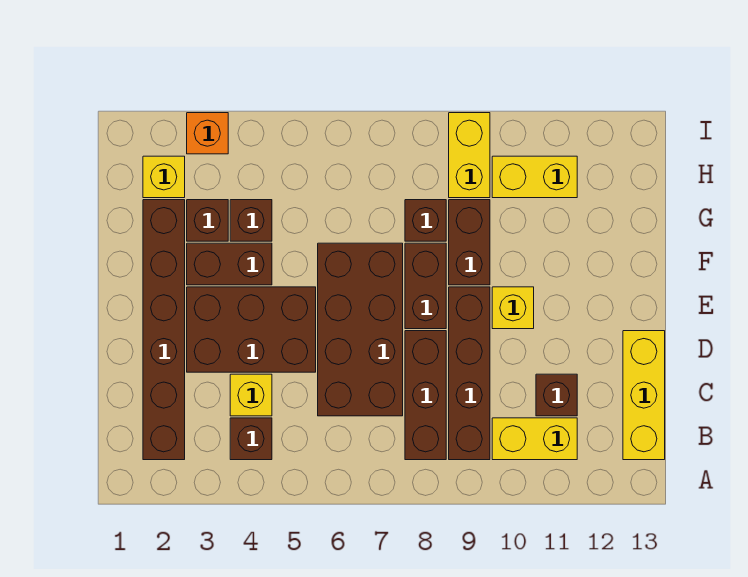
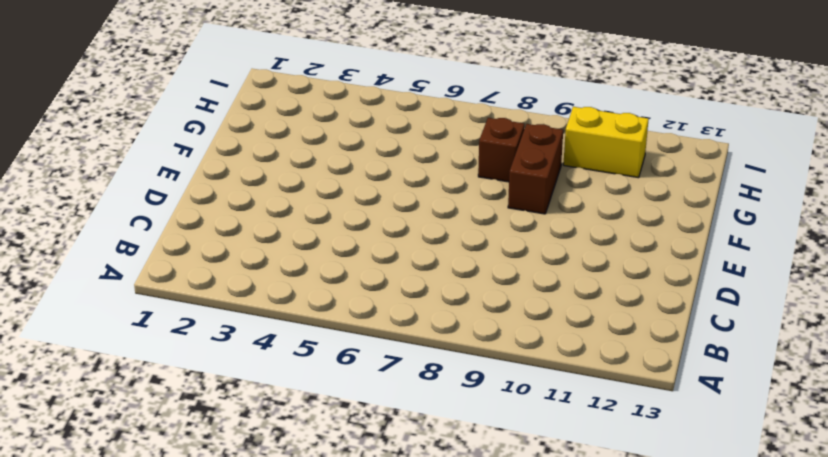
none -> brown 1x6 brick [143,200,185,460]
none -> brown 1x1 brick [230,418,272,460]
none -> brown 1x3 brick [405,331,446,460]

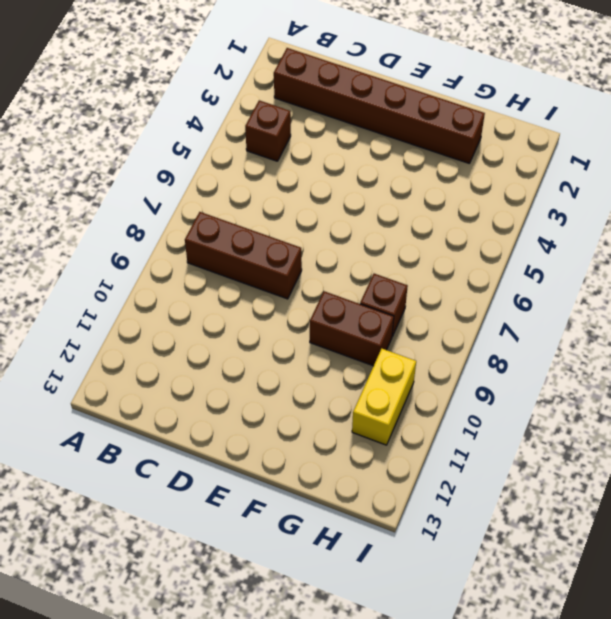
none -> brown 1x4 brick [449,287,490,460]
none -> yellow 1x2 brick [492,418,577,460]
none -> yellow 1x3 brick [623,331,665,460]

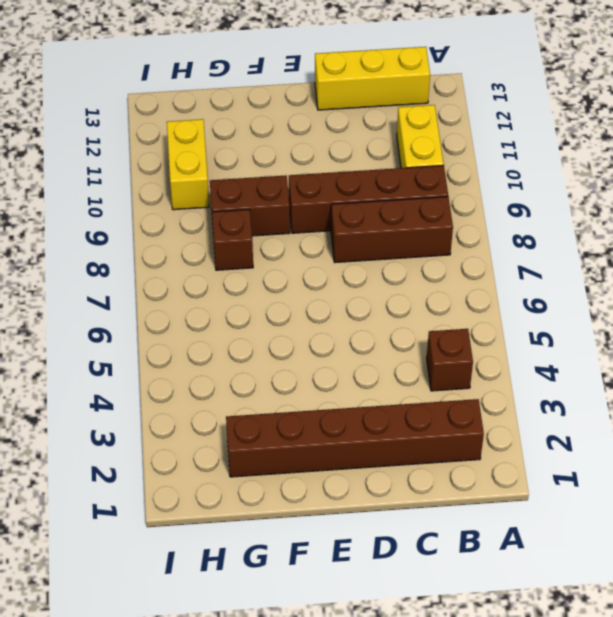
none -> yellow 1x1 brick [230,374,272,416]
none -> brown 2x4 brick [318,243,403,416]
none -> brown 1x1 brick [536,374,577,416]

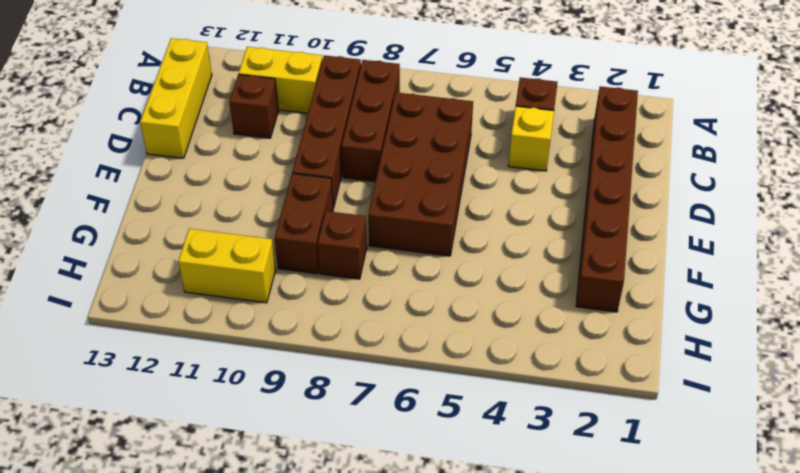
none -> brown 2x3 brick [187,287,316,372]
none -> brown 1x2 brick [405,243,446,329]
none -> yellow 1x1 brick [492,287,534,329]

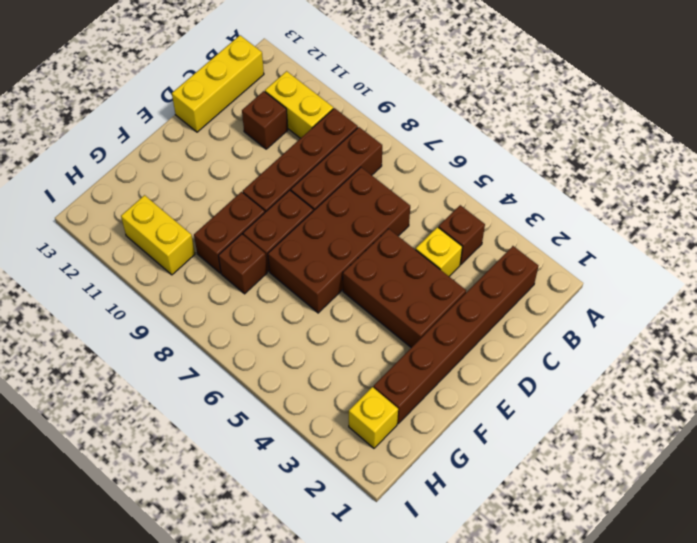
none -> yellow 1x1 brick [492,287,534,329]
none -> brown 1x2 brick [187,243,272,285]
none -> brown 1x1 brick [187,200,228,241]

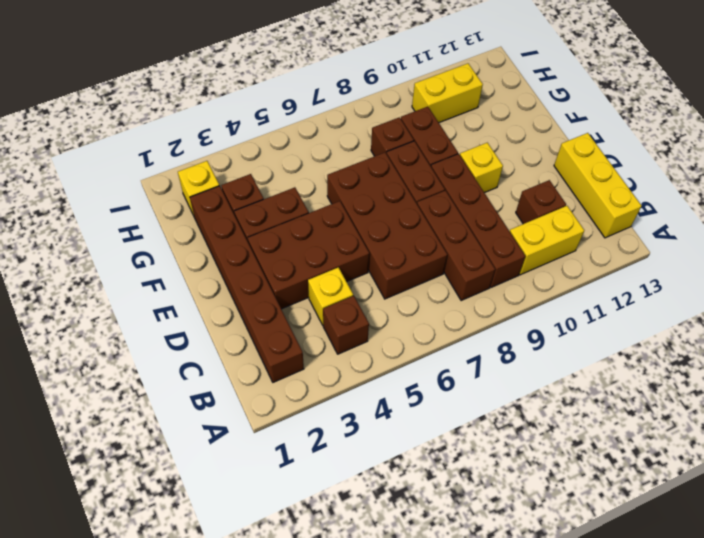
none -> brown 1x1 brick [230,200,272,241]
none -> yellow 1x2 brick [449,113,490,198]
none -> orange 1x1 brick [187,113,228,154]

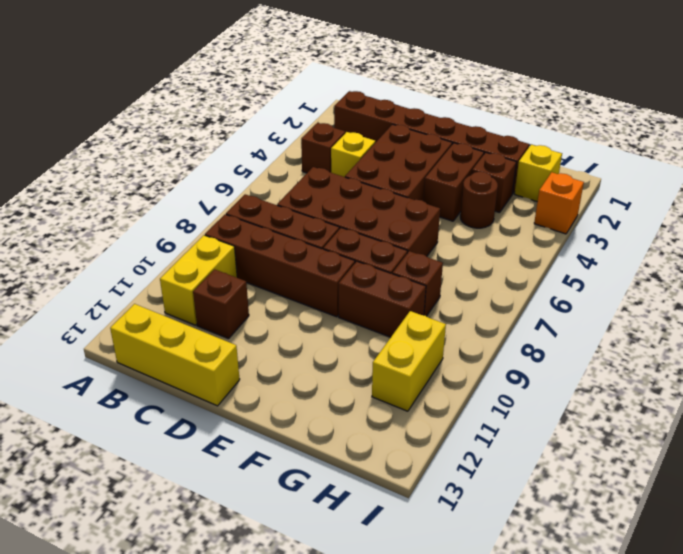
brown 1x1 round brick [460,172,498,228] -> brown 1x1 brick [230,200,272,241]
none -> yellow 1x1 brick [492,287,534,329]
none -> yellow 1x2 brick [449,113,490,198]

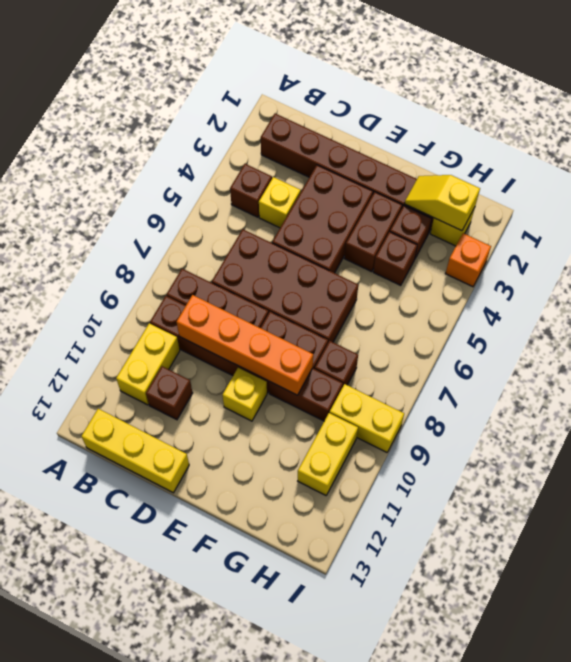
orange 1x4 brick [177,295,313,395] -> none
yellow 1x2 slope [405,175,480,231] -> none

